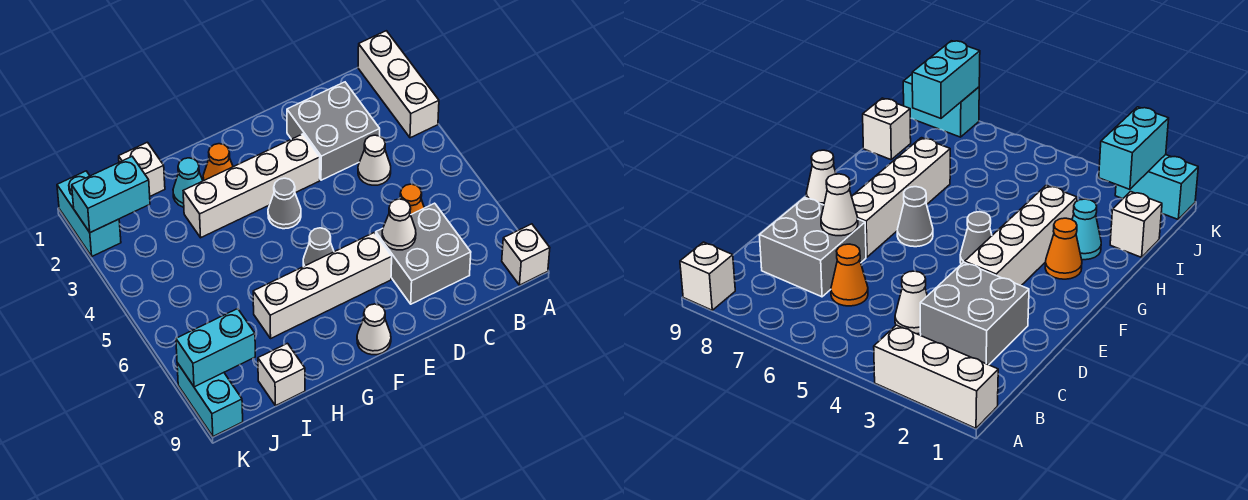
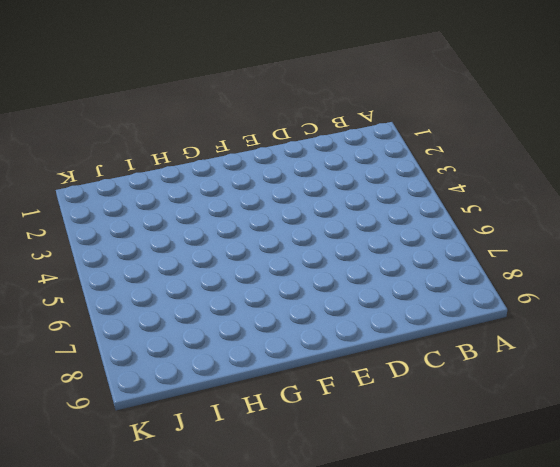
none -> white 1x3 brick [358,31,439,138]
none -> white 1x1 brick [502,224,550,285]
none -> grey 2x2 brick [287,82,380,180]

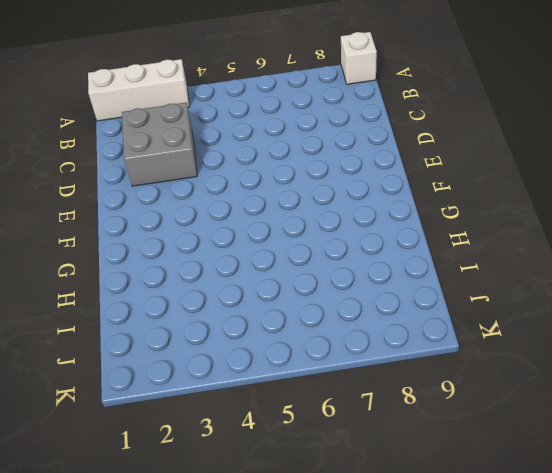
none -> white 1x1 cone [358,135,391,185]
none -> orange 1x1 cone [400,184,424,215]
none -> grey 2x2 brick [376,203,471,304]

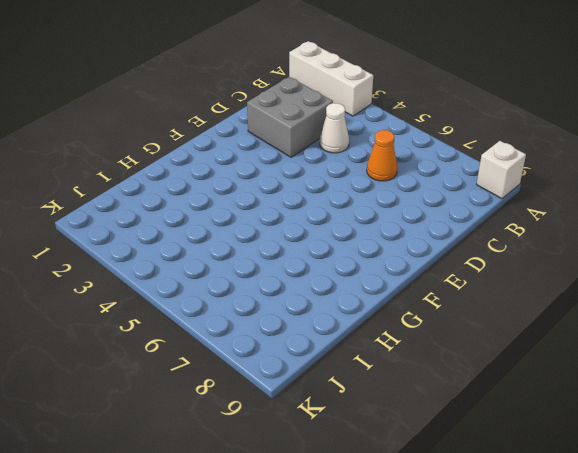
none -> grey 2x2 brick [376,203,471,304]
none -> white 1x4 brick [183,134,320,238]
none -> white 1x4 brick [253,233,392,338]

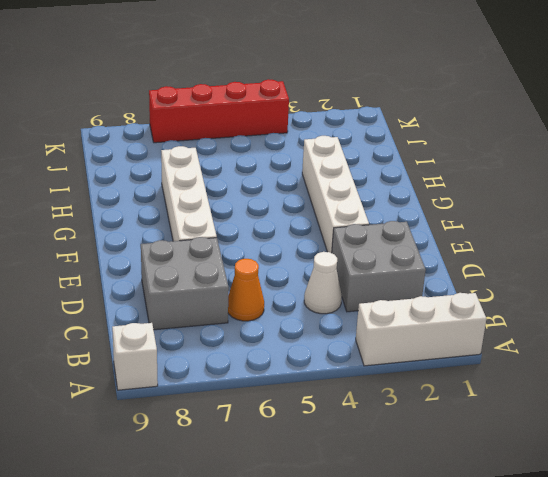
red 1x4 brick [149,79,289,143] -> none
none -> grey 1x1 cone [268,178,301,229]
none -> grey 1x1 cone [303,228,334,266]
none -> white 1x1 cone [357,304,391,355]

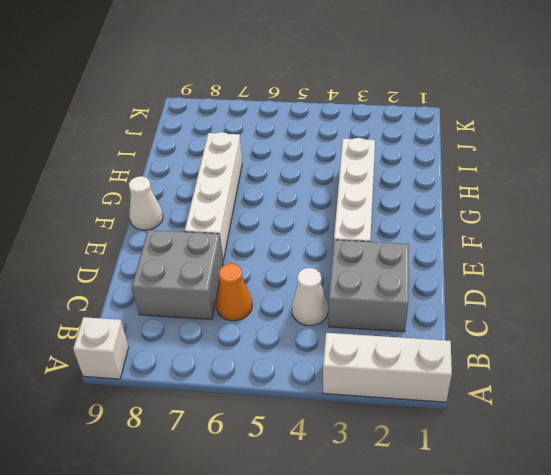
none -> grey 1x1 cone [268,178,301,229]
none -> grey 1x1 cone [303,228,334,266]
none -> orange 1x1 cone [203,144,233,180]

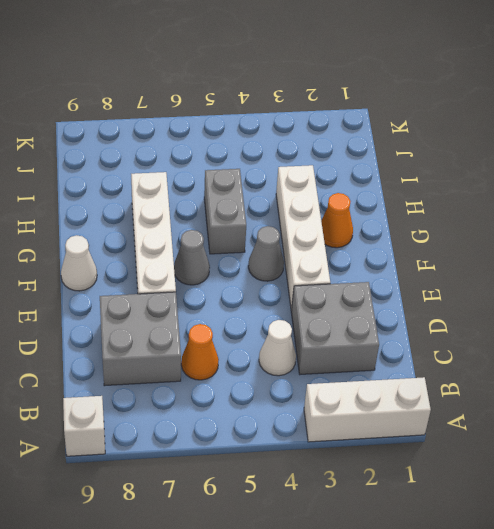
grey 1x2 brick [204,169,246,254] -> none
none -> cyan 1x1 cone [173,158,203,207]
none -> white 1x1 brick [119,142,165,196]
none -> white 1x1 brick [258,343,305,406]

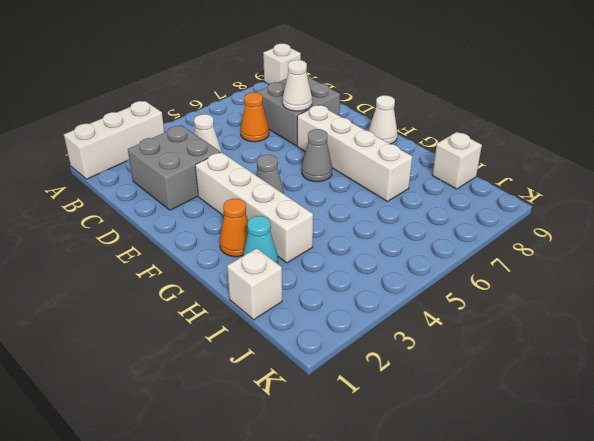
none -> cyan 1x2 brick [57,171,121,256]
none -> cyan 1x2 brick [177,363,243,436]
none -> cyan 1x2 brick [72,157,150,232]

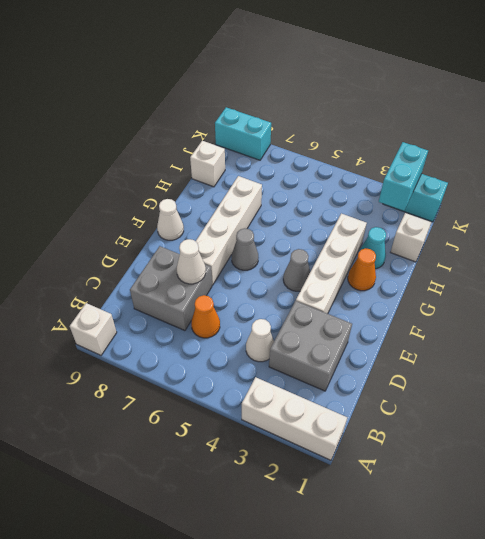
none -> cyan 1x2 brick [176,309,255,387]

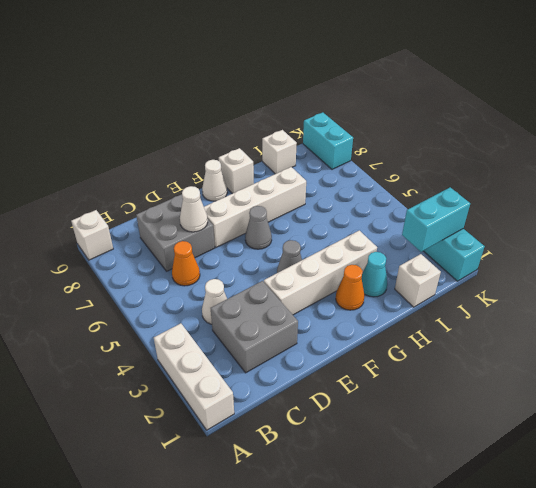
white 1x1 brick [219,148,254,194] -> none
none -> cyan 1x2 brick [176,309,255,387]

